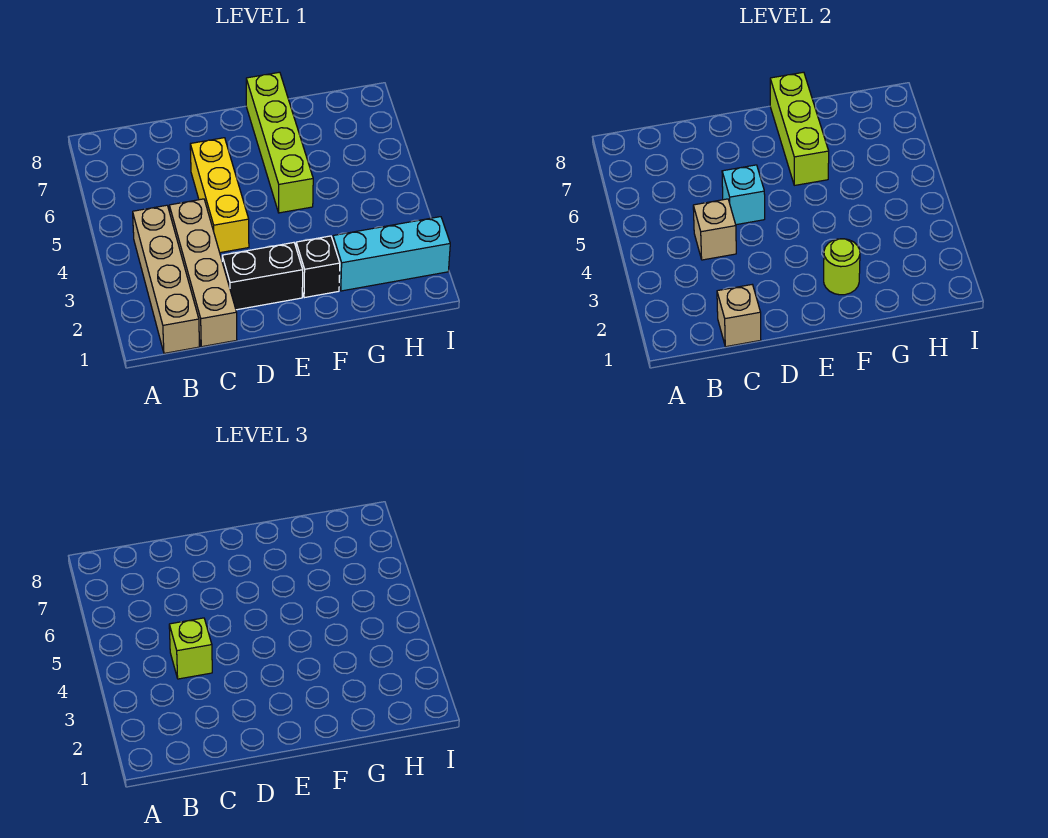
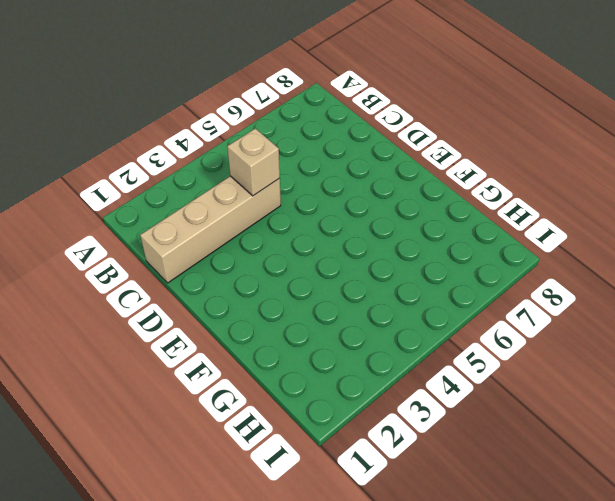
none -> tan 1x4 brick [133,205,200,353]
none -> black 1x2 brick [222,243,303,310]
none -> yellow 1x3 brick [190,138,249,253]

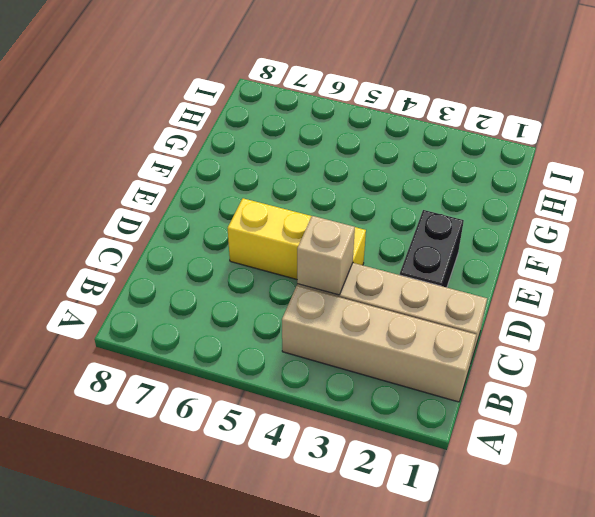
none -> black 1x1 brick [296,236,340,298]
none -> lime 1x4 brick [246,72,313,213]
none -> cyan 1x3 brick [333,217,450,291]

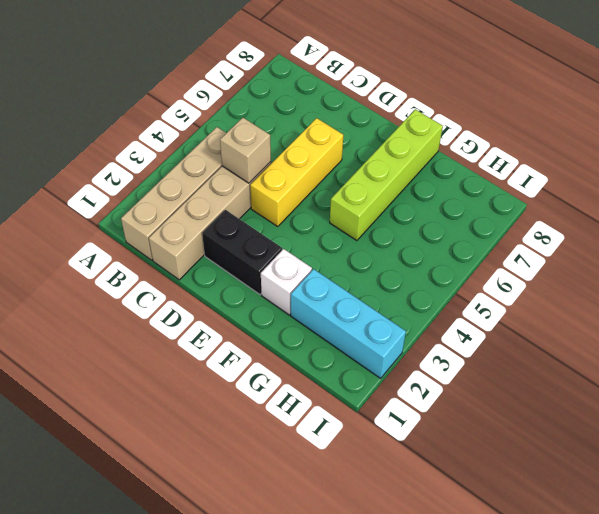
white 1x1 brick [261,249,312,315] -> black 1x1 brick [296,236,340,298]
none -> tan 1x1 brick [717,285,761,347]
none -> cyan 1x1 brick [722,165,765,225]
none -> lime 1x1 round brick [824,239,860,295]

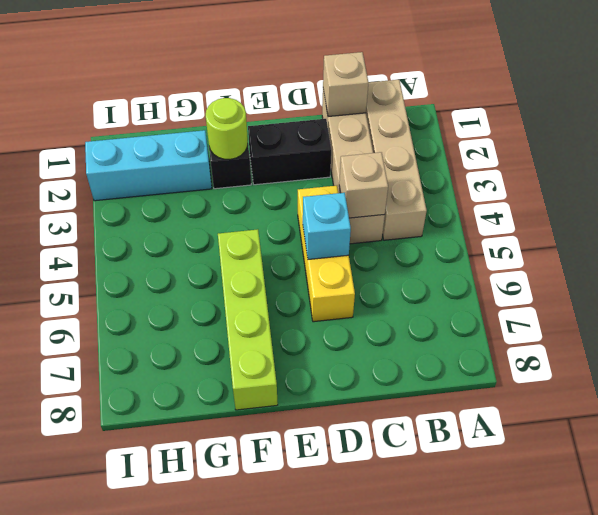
none -> lime 1x3 brick [770,72,829,185]
none -> lime 1x1 brick [169,618,212,679]

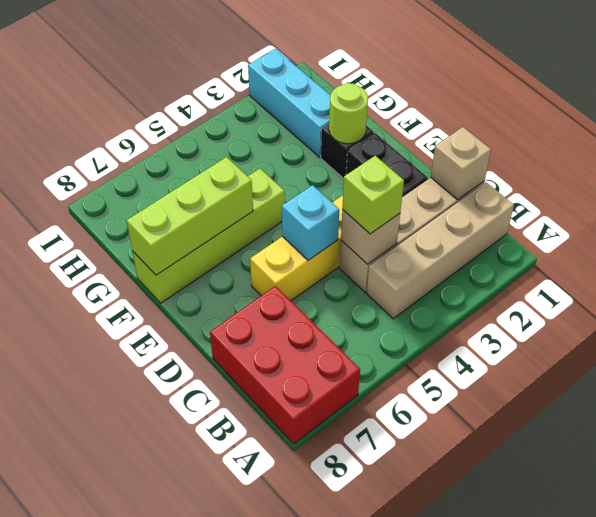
red 2x3 brick [210,286,360,444] -> none

